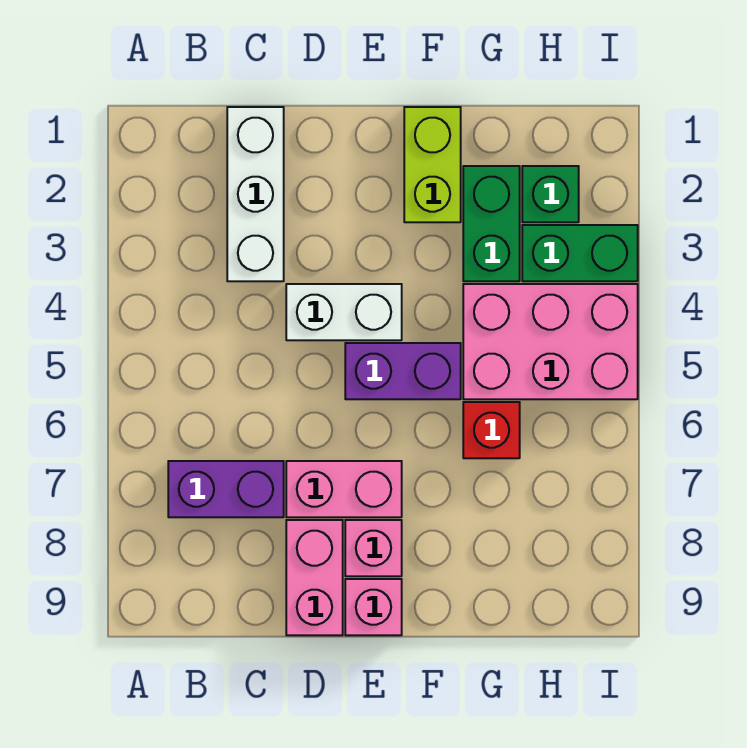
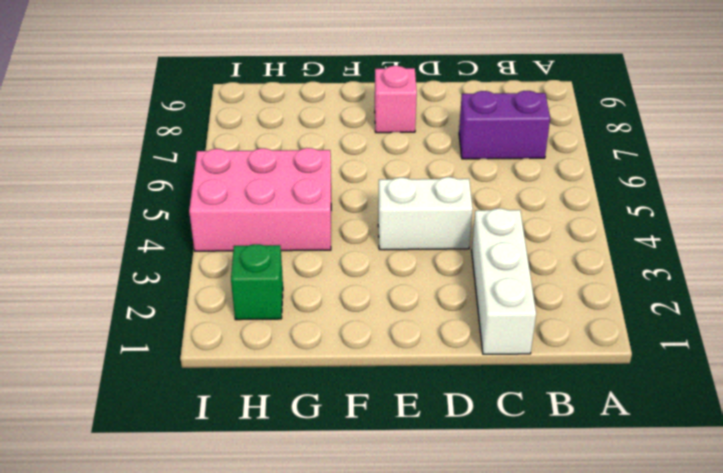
none -> pink 1x2 brick [286,461,402,517]
none -> pink 1x2 brick [286,520,343,635]
none -> purple 1x2 brick [345,343,461,399]

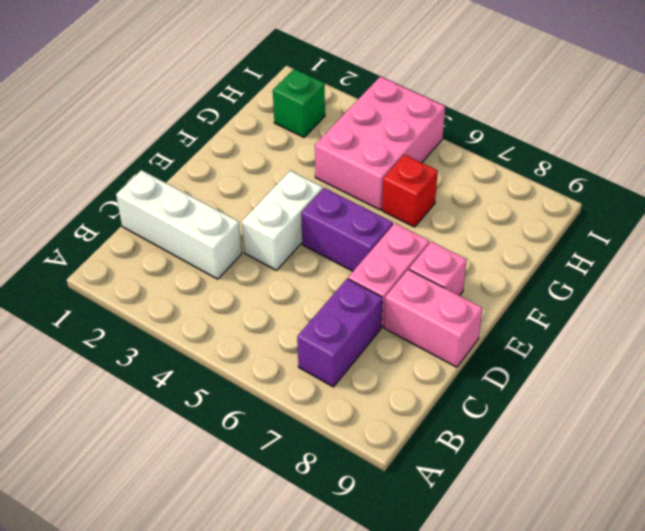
purple 1x2 brick [301,188,393,271] -> purple 1x2 brick turned to [345,343,461,399]
none -> pink 1x1 brick [345,579,402,635]
none -> lime 1x2 brick [404,107,461,222]
none -> green 1x2 brick [463,166,520,281]

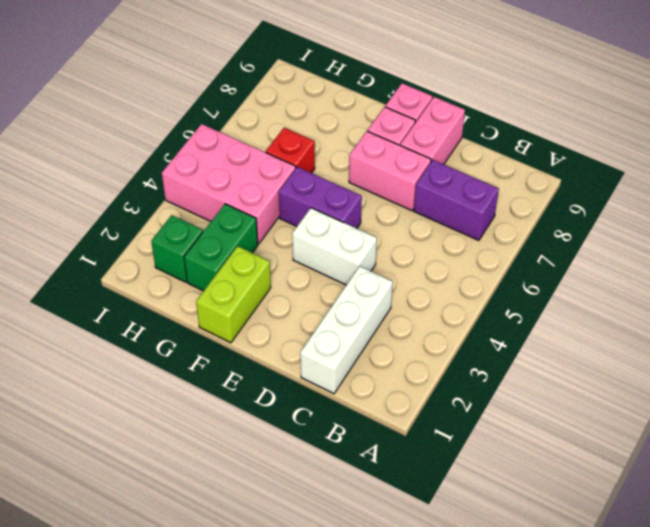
none -> green 1x2 brick [522,225,638,281]

